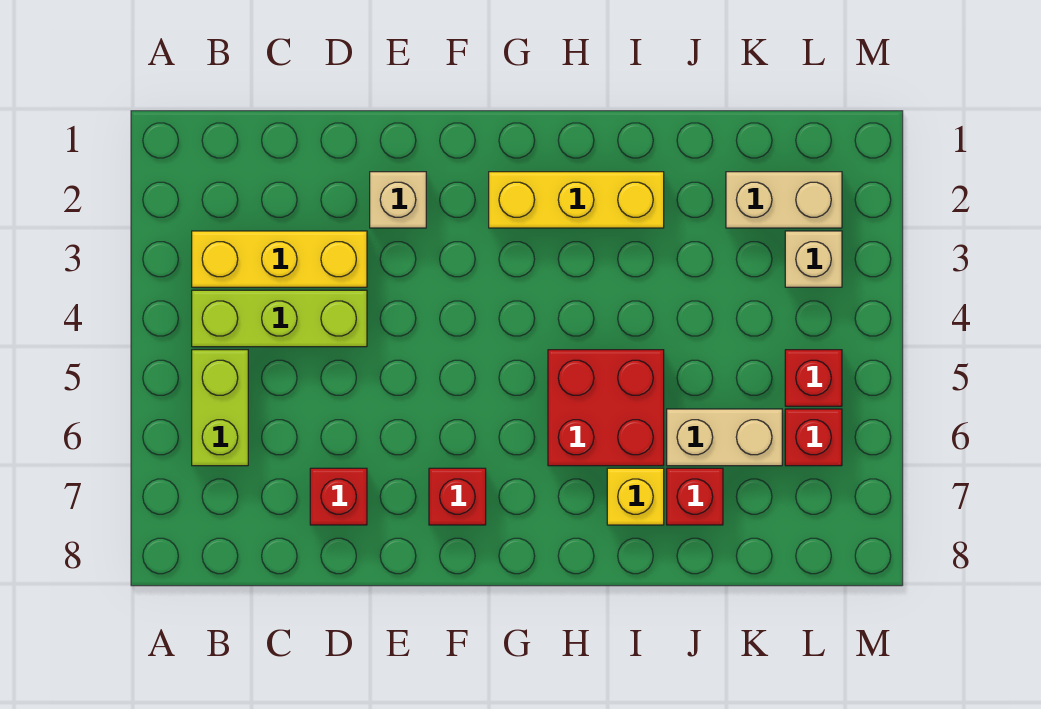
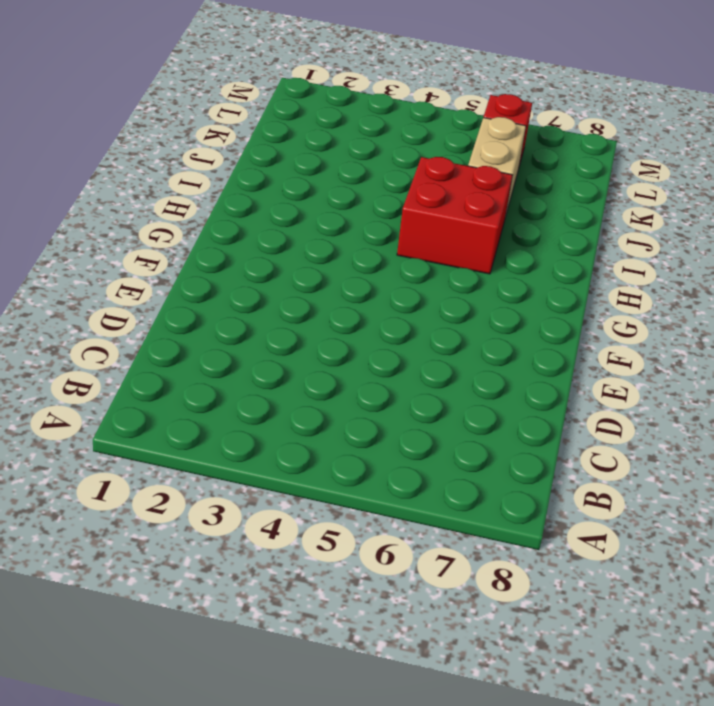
none -> yellow 1x3 brick [192,231,367,287]
none -> lime 1x3 brick [192,290,367,347]
none -> lime 1x2 brick [192,350,248,466]

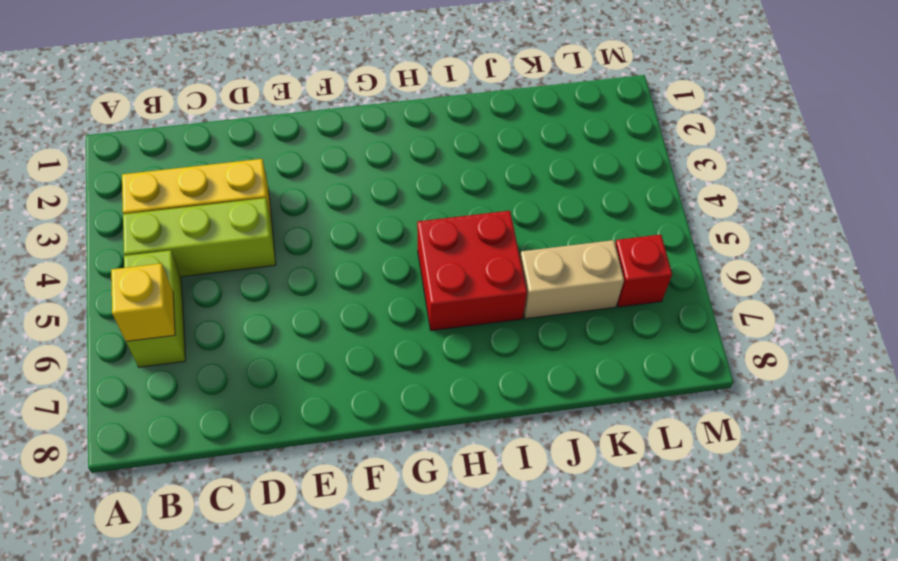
yellow 1x1 brick [111,263,175,341] -> yellow 1x1 brick moved to [607,468,664,525]
none -> red 1x1 brick [310,468,367,525]
none -> tan 1x1 brick [370,172,426,228]
none -> red 1x1 brick [429,468,486,525]

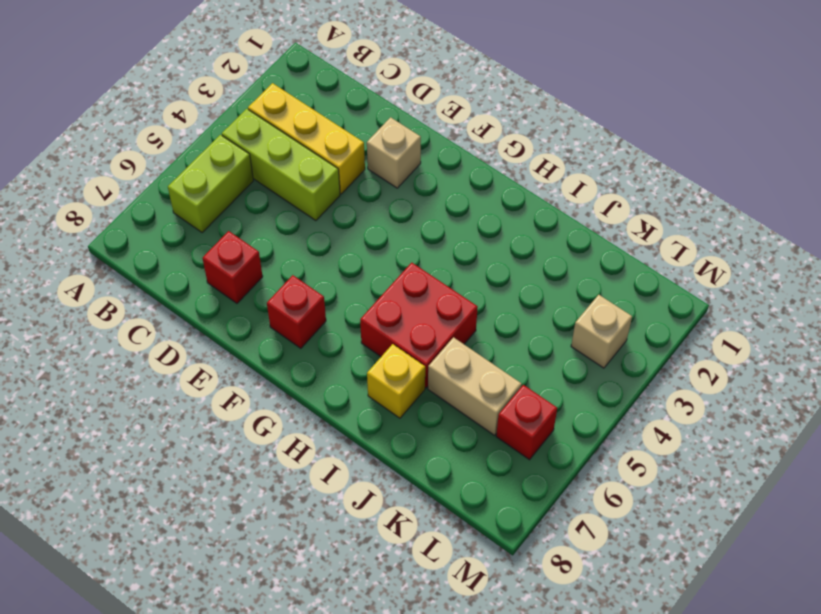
none -> yellow 1x3 brick [489,172,664,228]
none -> red 1x1 brick [667,468,723,525]
none -> tan 1x2 brick [726,172,842,228]

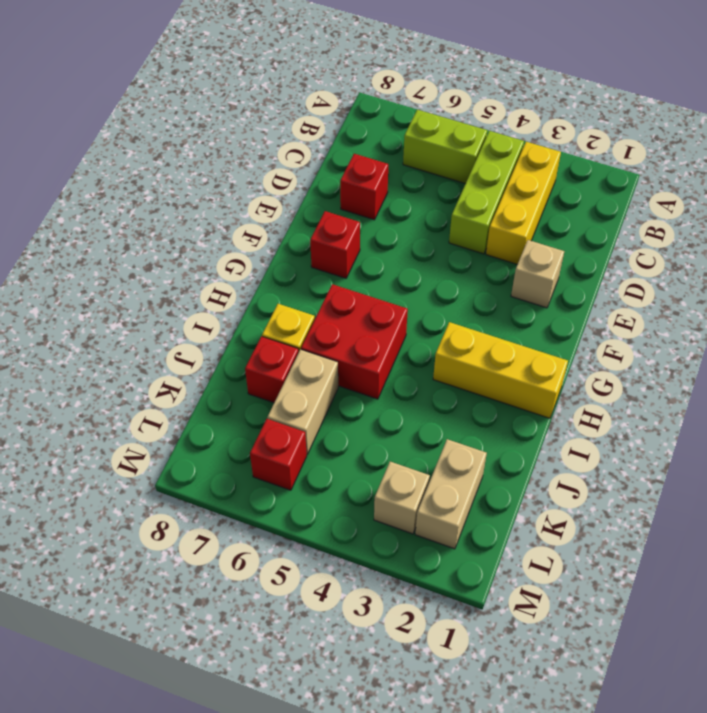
yellow 1x3 brick [433,322,568,418] -> yellow 1x3 brick turned to [489,172,664,228]
none -> red 1x1 brick [785,350,842,406]

